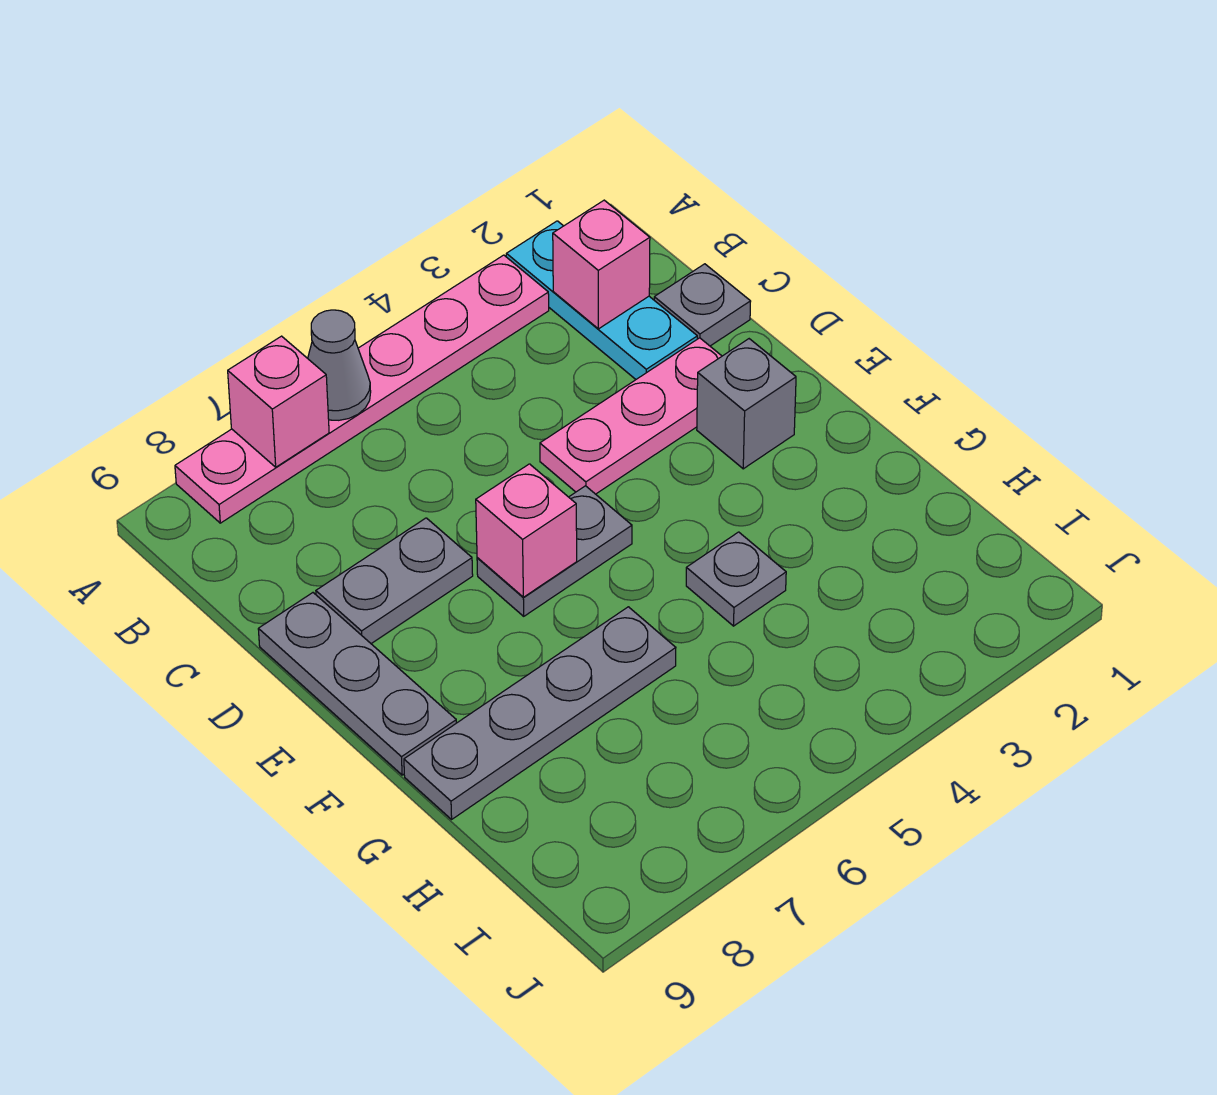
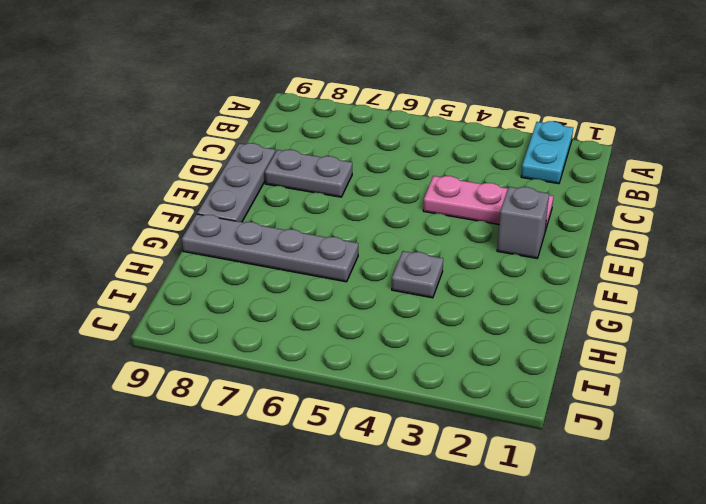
cyan 1x2 plate [521,121,573,184] -> cyan 1x3 plate [506,221,697,379]
none -> pink 1x6 plate [175,255,549,523]
none -> grey 1x1 plate [654,264,751,346]
none -> grey 1x2 plate [477,486,632,616]

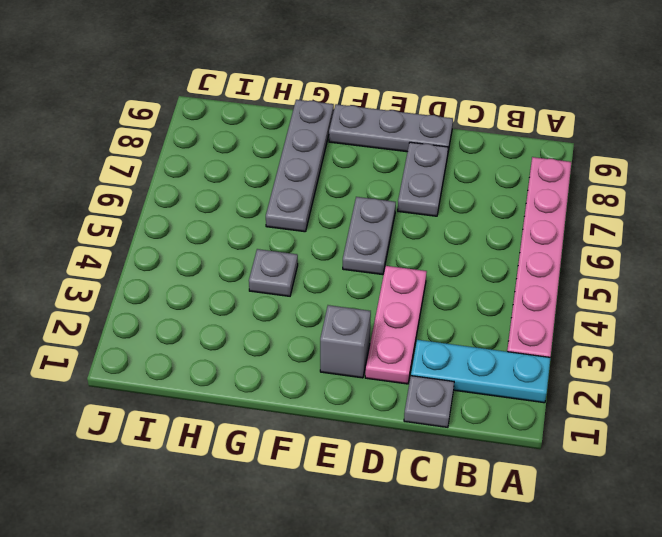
none -> grey 1x1 cone [308,310,371,420]
none -> pink 1x1 brick [228,336,329,467]
none -> pink 1x1 brick [553,200,650,329]

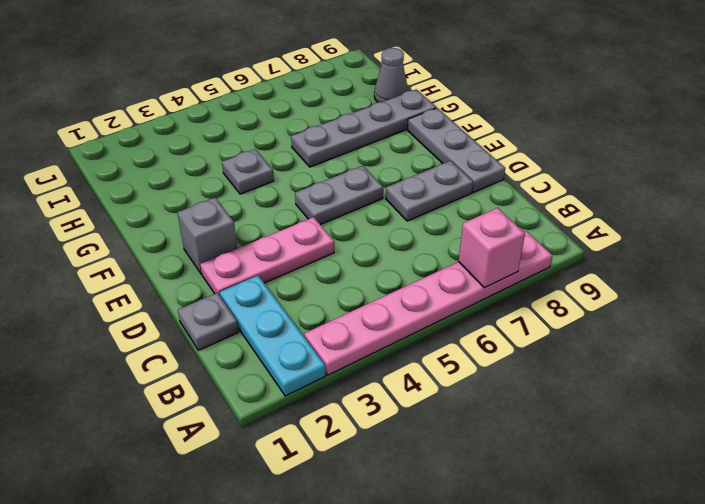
grey 1x1 cone [374,48,408,102] -> grey 1x1 cone moved to [308,310,371,420]
none -> pink 1x1 brick [553,200,650,329]
none -> pink 1x1 brick [476,464,577,597]

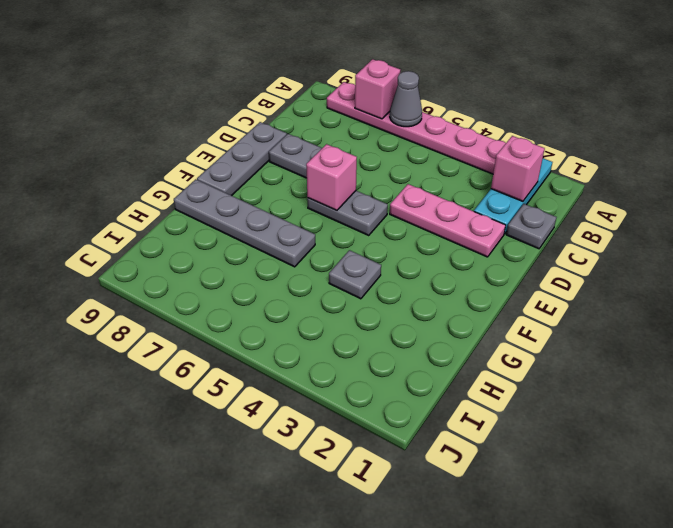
none -> grey 1x1 brick [697,339,796,469]

